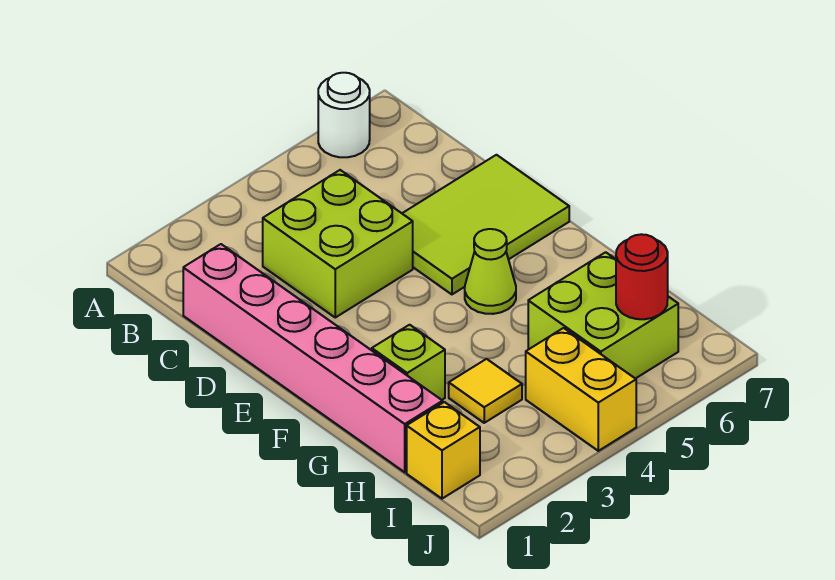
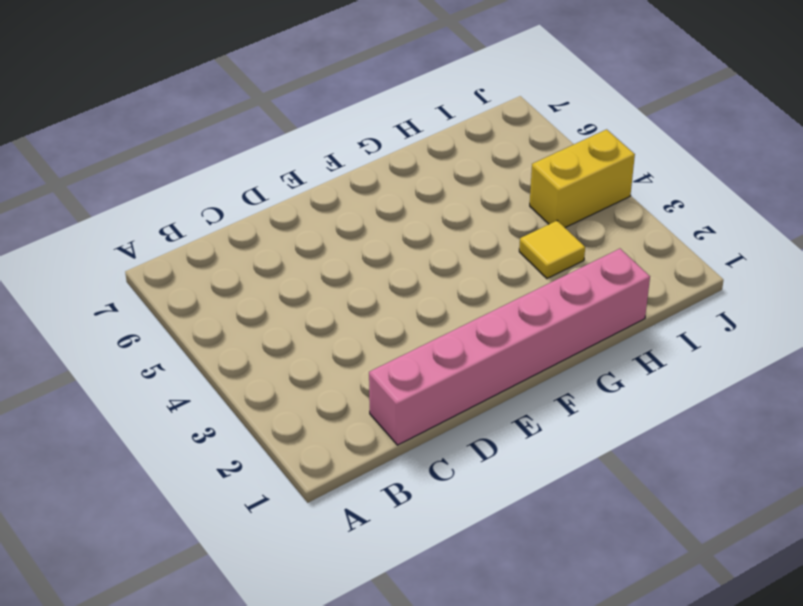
none -> white 1x1 round brick [318,73,370,157]
none -> lime 2x2 brick [263,170,413,317]

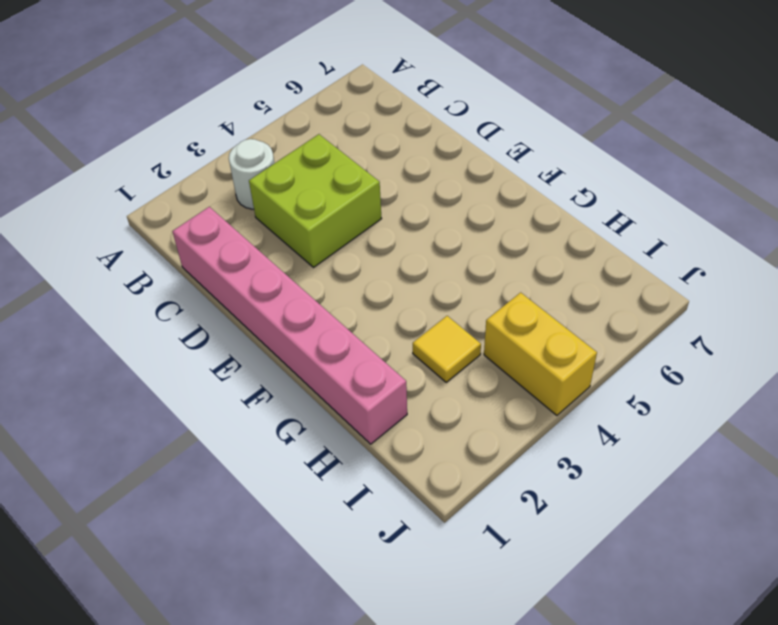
white 1x1 round brick [229,139,274,209] -> white 1x1 round brick moved to [318,73,370,157]
none -> lime 2x3 tile [402,155,569,294]
none -> lime 1x1 cone [465,229,516,314]

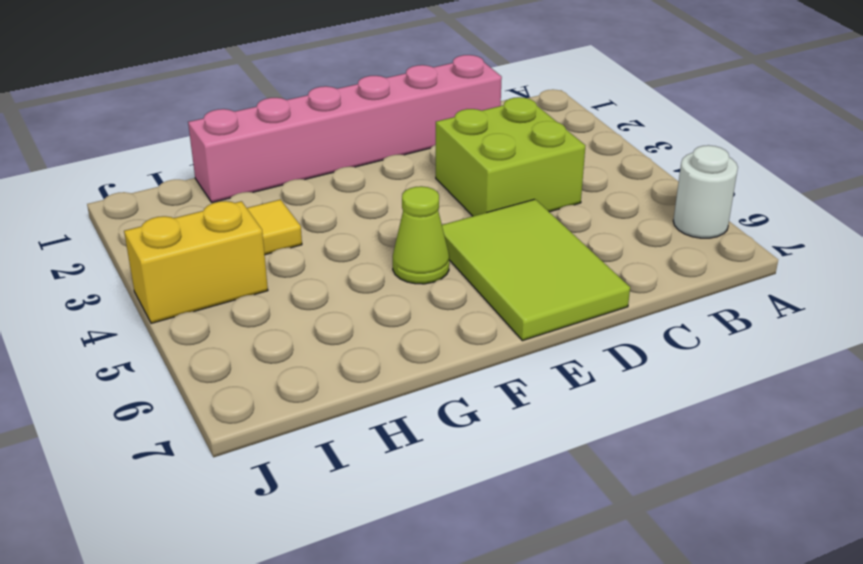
none -> lime 1x1 brick [372,325,445,400]
none -> lime 2x2 brick [528,252,678,379]

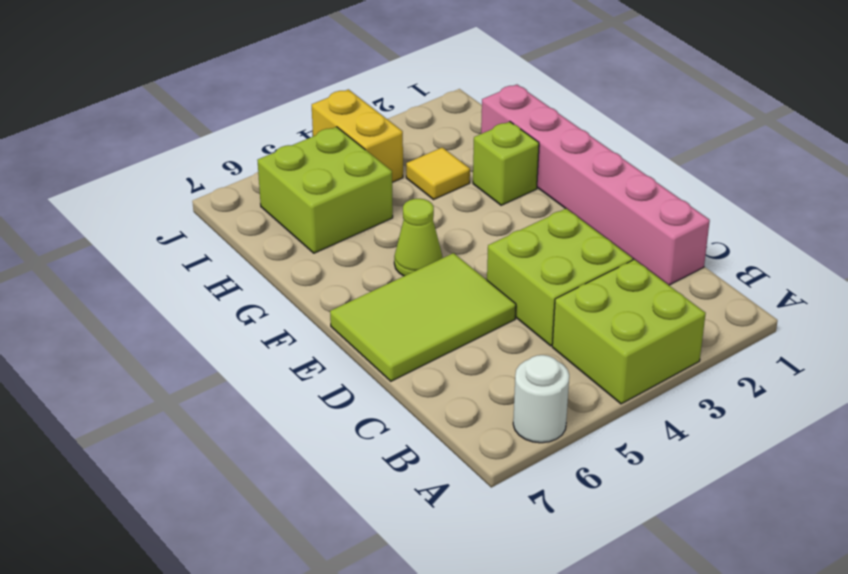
lime 2x2 brick [552,260,706,404] -> none
none -> yellow 1x1 brick [407,402,480,499]
none -> red 1x1 round brick [616,234,668,319]

